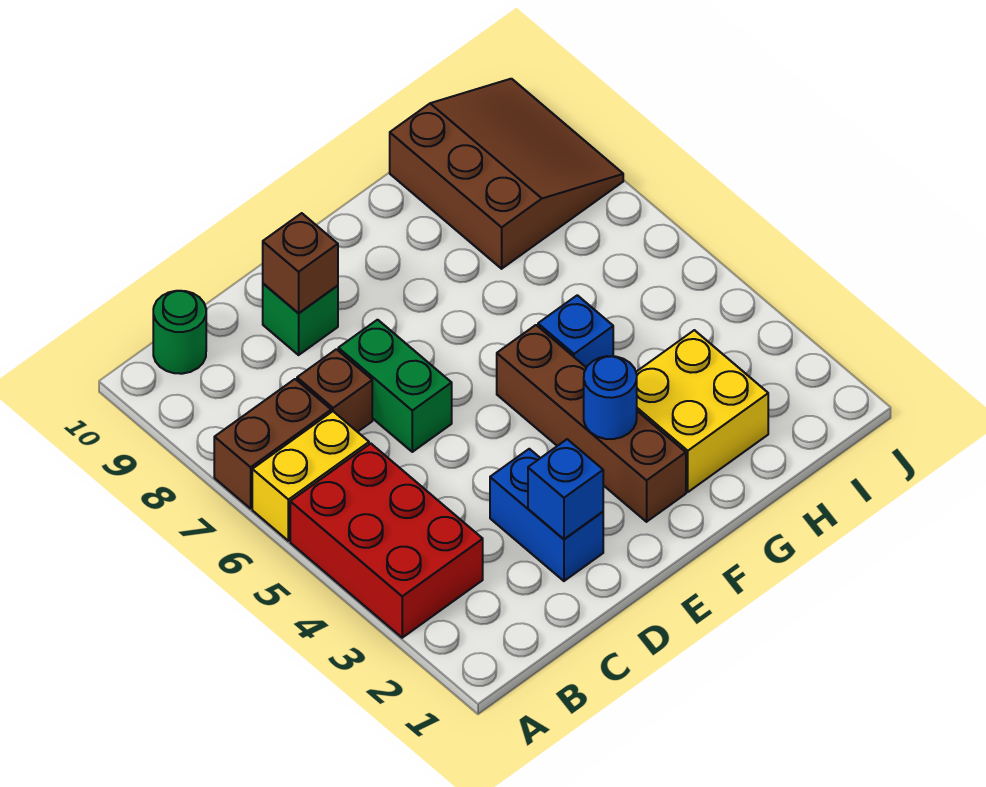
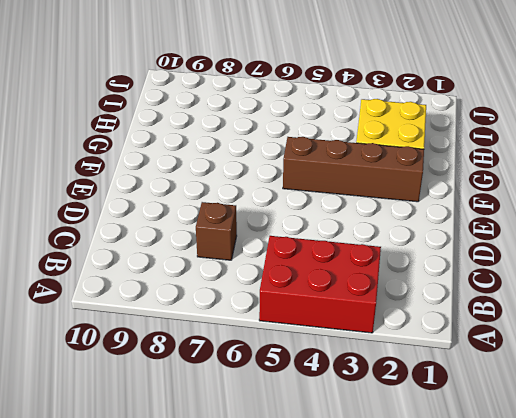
none -> yellow 1x2 brick [252,411,369,541]
none -> brown 1x2 brick [214,379,331,509]
none -> green 1x1 round brick [153,291,206,374]

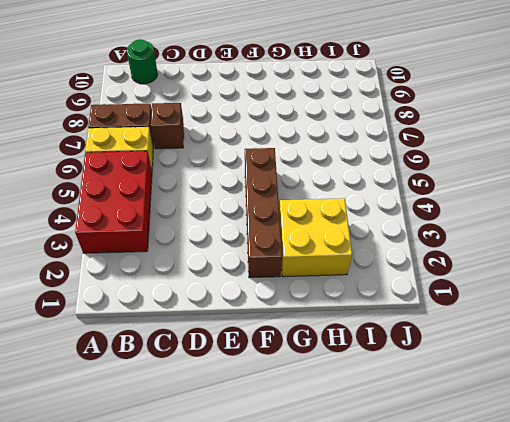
none -> blue 1x2 brick [490,449,603,581]
none -> green 1x2 brick [338,320,452,452]
none -> green 1x1 brick [263,284,338,355]

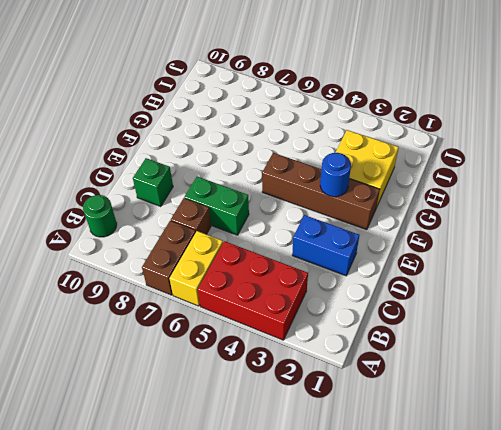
none -> blue 1x1 brick [538,295,613,367]
none -> brown 3x3 slope [390,79,623,269]
none -> blue 1x1 brick [528,439,603,539]

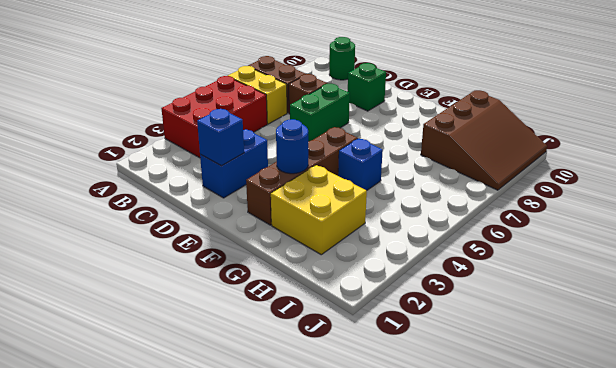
none -> brown 1x1 brick [263,213,338,313]

